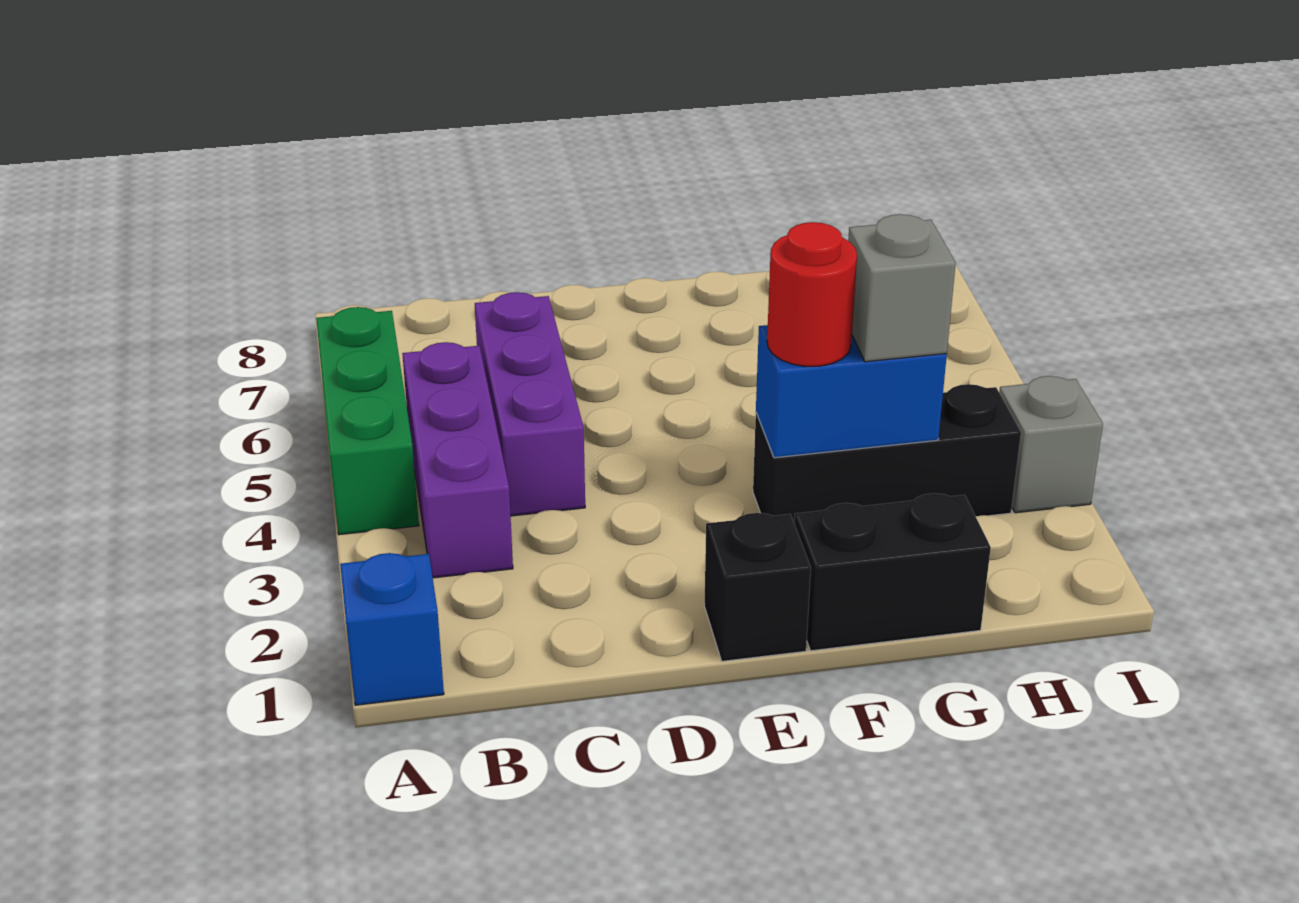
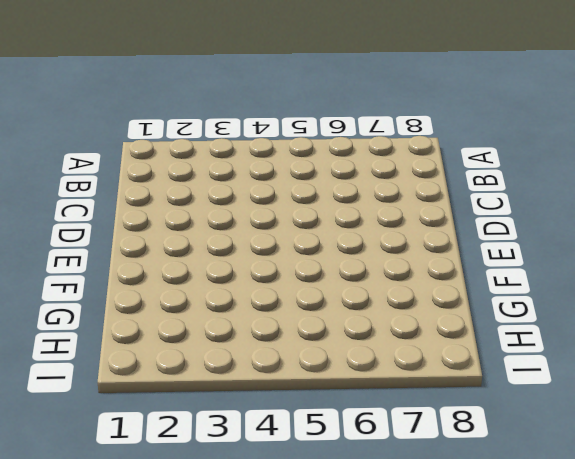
none -> blue 1x1 brick [340,553,444,705]
none -> green 1x3 brick [316,307,419,535]

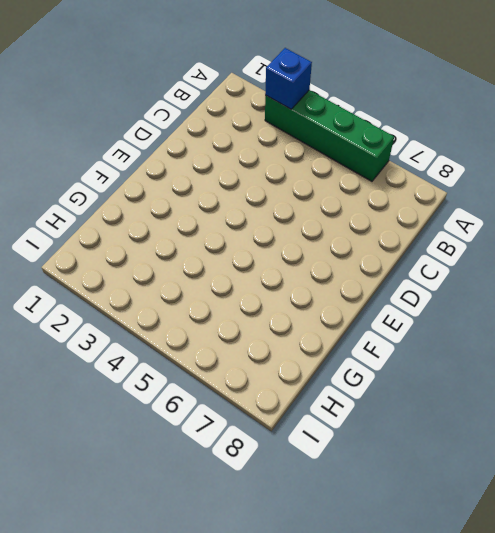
green 1x4 brick [265,90,394,181] -> green 1x3 brick [316,307,419,535]
blue 1x1 brick [265,48,312,109] -> blue 1x1 brick moved to [340,553,444,705]
none -> purple 1x3 brick [402,342,513,578]
none -> purple 1x3 brick [475,292,585,516]

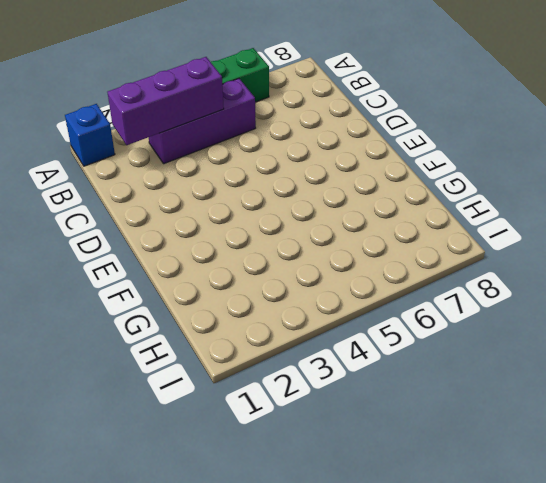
purple 1x3 brick [107,57,224,145] -> purple 1x3 brick moved to [475,292,585,516]
none -> black 1x1 brick [704,513,811,661]
none -> black 1x2 brick [794,493,991,651]

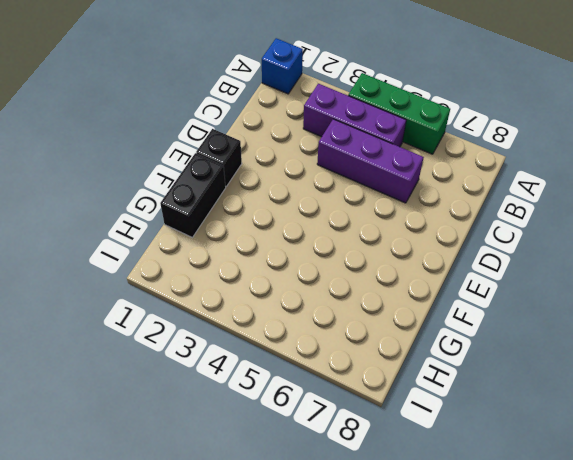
none -> black 1x3 brick [753,384,1021,522]
none -> grey 1x1 brick [999,376,1103,513]

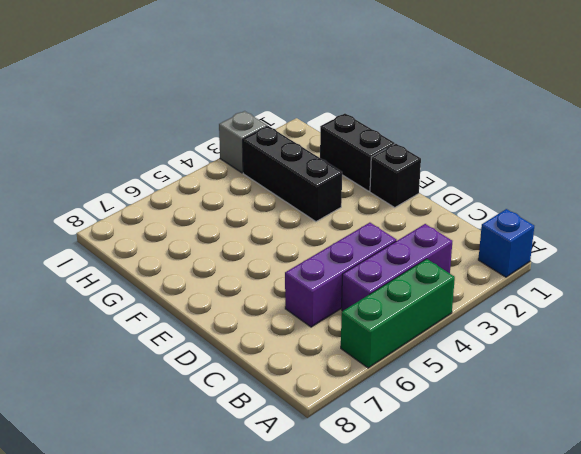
none -> blue 1x2 brick [756,325,947,458]
none -> red 1x1 round brick [767,222,857,366]

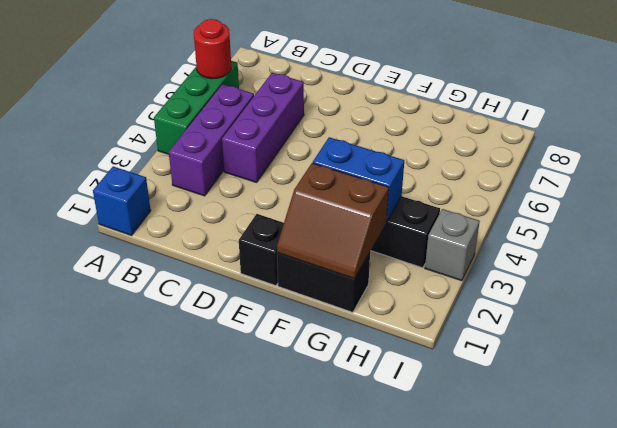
red 1x1 round brick [194,19,231,79] -> red 1x1 round brick moved to [767,222,857,366]
brown 2x2 slope [277,163,389,279] -> none
none -> grey 1x1 brick [848,214,956,362]

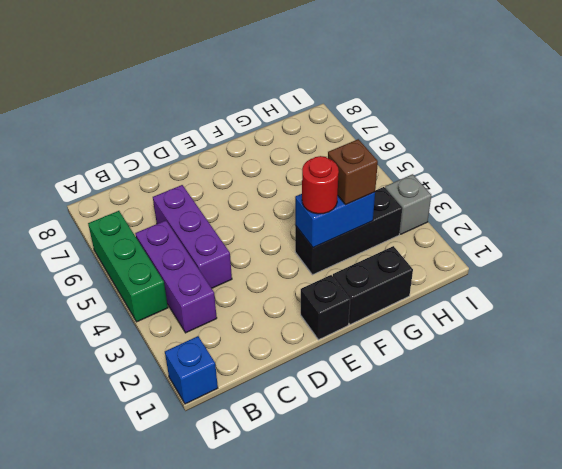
brown 1x1 brick [328,139,378,205] -> grey 1x1 brick [848,214,956,362]

